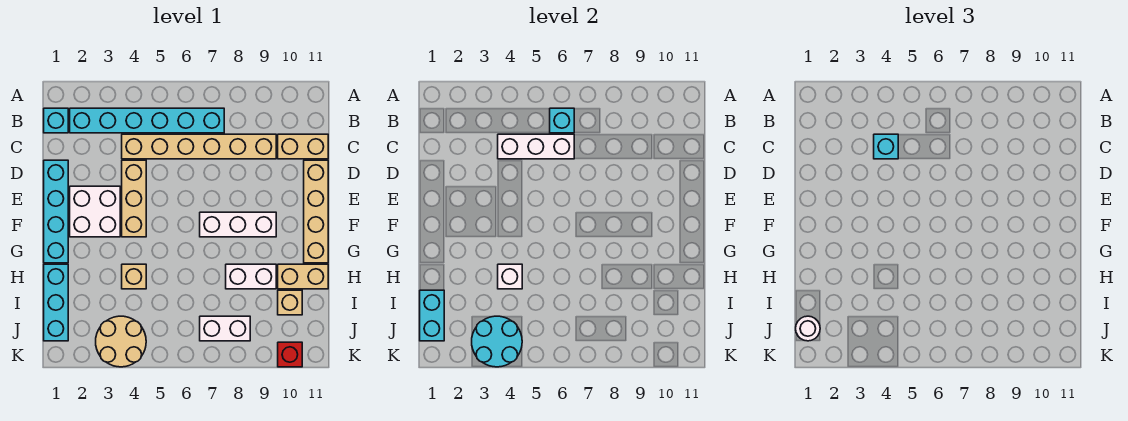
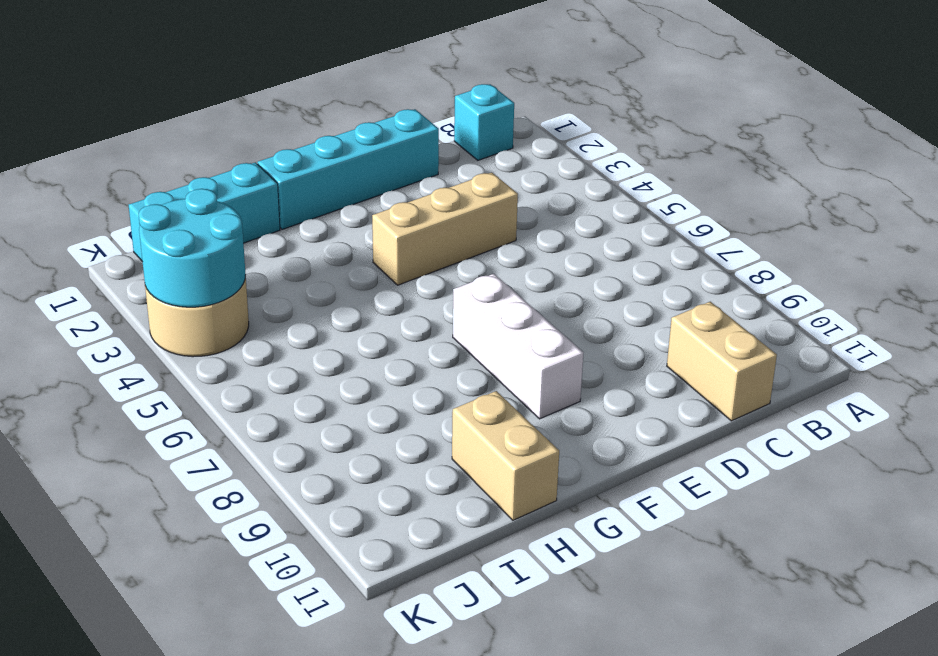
none -> cyan 1x6 brick [70,108,224,133]
none -> tan 1x6 brick [122,134,276,159]
none -> tan 1x4 brick [304,160,328,263]

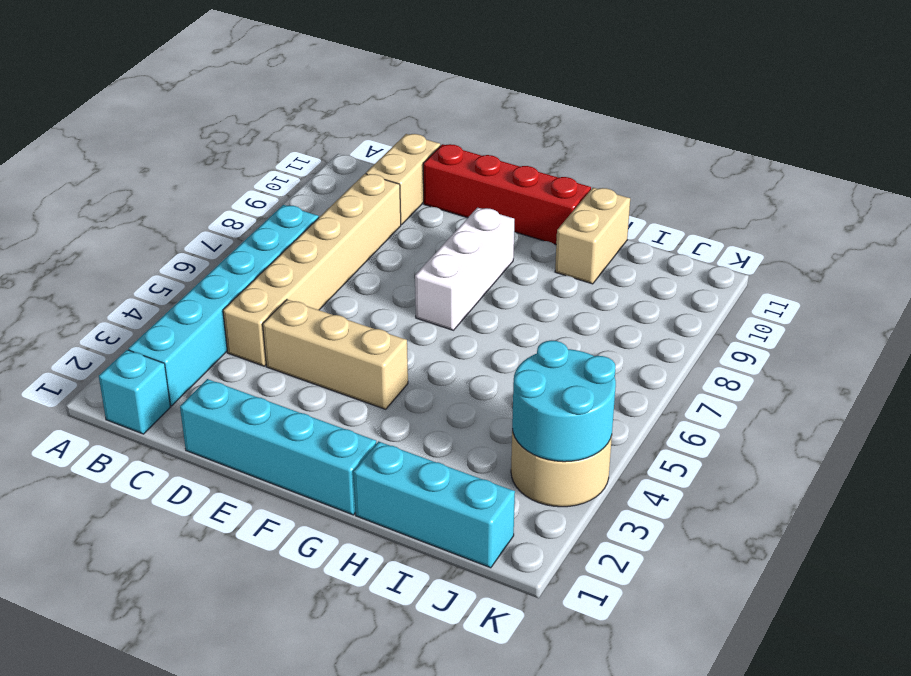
red 1x4 brick [423,144,591,244] -> tan 1x4 brick [304,160,328,263]
none -> white 2x2 brick [70,186,120,237]
none -> tan 1x1 brick [122,264,146,289]
none -> white 1x2 brick [226,264,276,289]

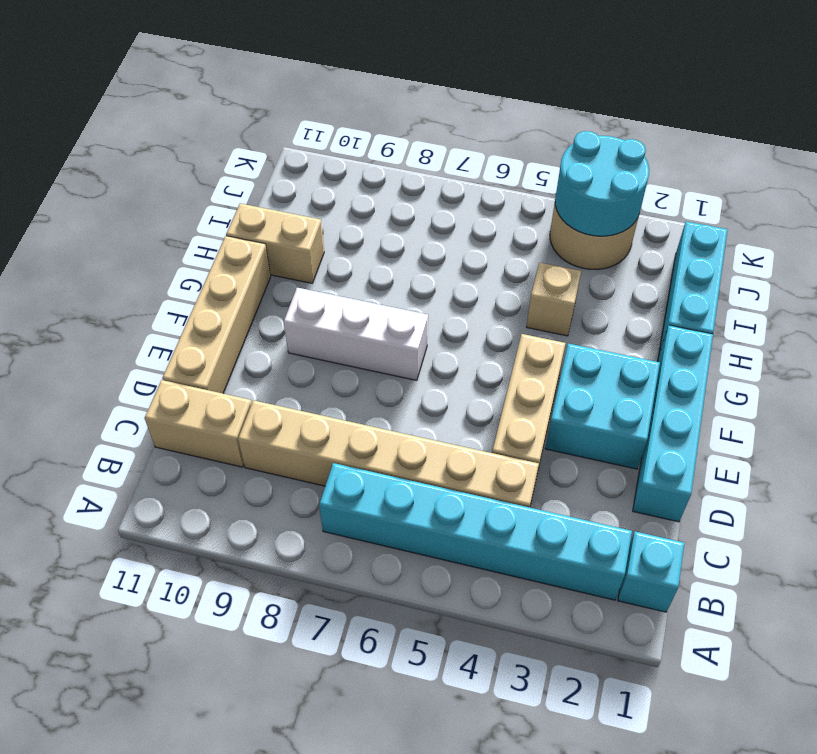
cyan 2x2 brick [545,343,660,469] -> white 2x2 brick [70,186,120,237]
none -> white 1x2 brick [226,264,276,289]
none -> tan 1x1 brick [278,290,302,315]
none -> white 1x2 brick [200,316,250,341]

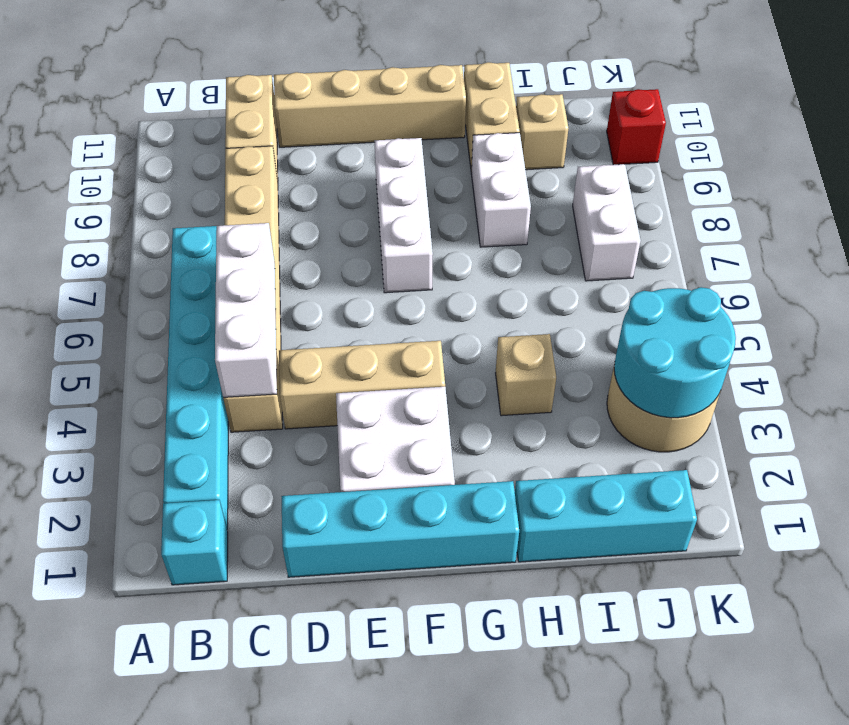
none -> cyan 1x1 brick [550,108,574,133]
none -> white 1x1 brick [498,264,522,289]
none -> cyan 1x2 brick [420,290,444,341]

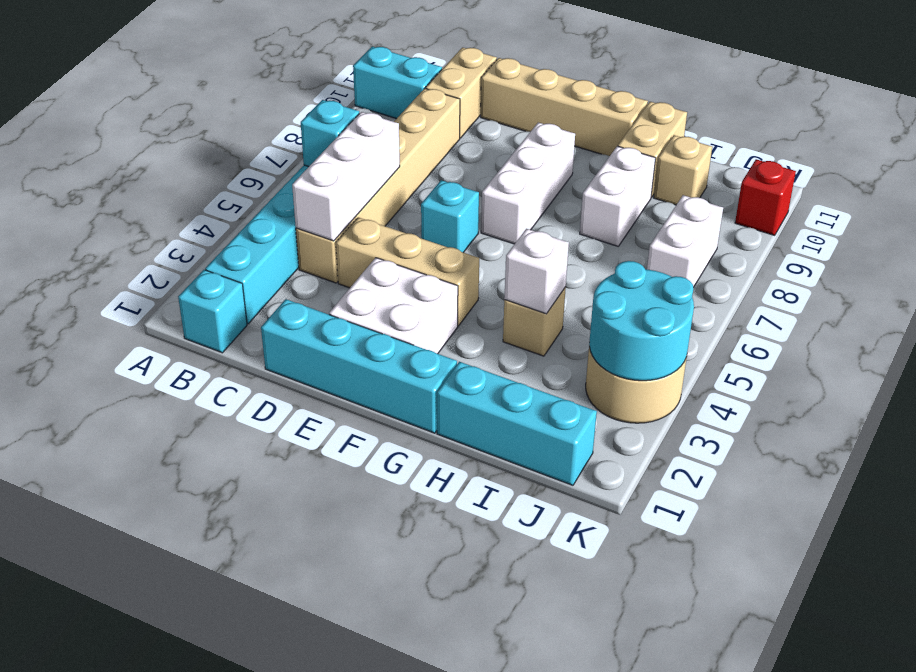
cyan 1x2 brick [353,47,442,119] -> cyan 1x2 brick moved to [420,290,444,341]
cyan 1x1 brick [421,180,479,252] -> cyan 1x1 brick moved to [874,134,898,159]
none -> white 1x1 round brick [796,316,820,341]

